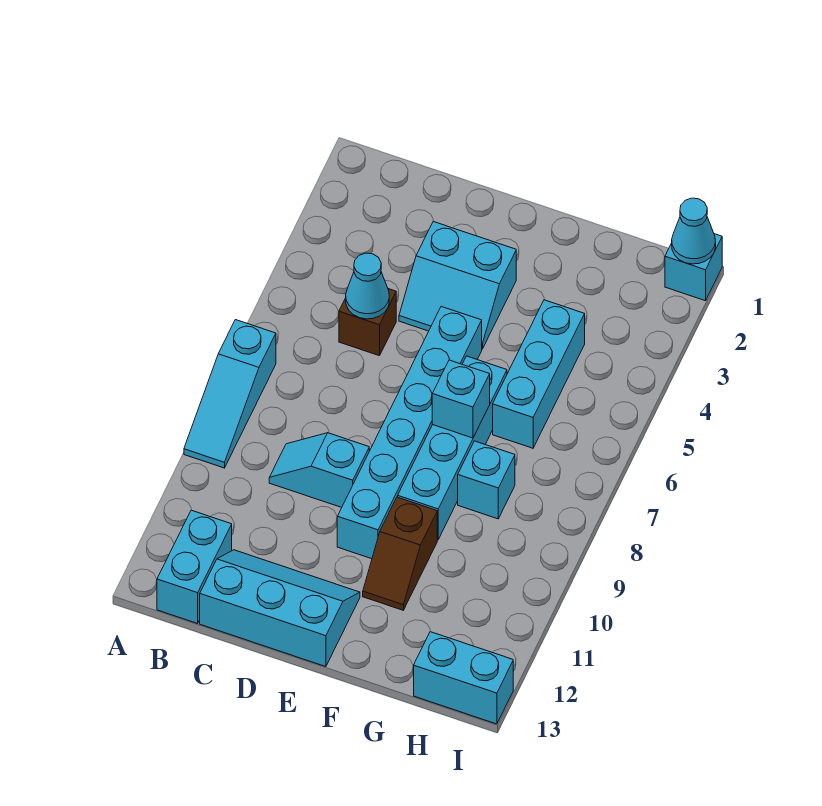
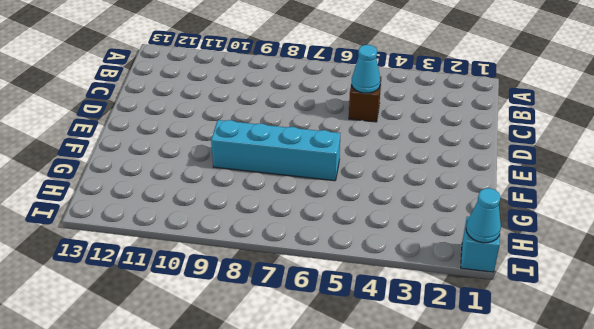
none -> cyan 1x3 slope [184,320,276,468]
none -> cyan 1x2 brick [157,510,232,623]
none -> cyan 1x2 slope [269,433,369,507]

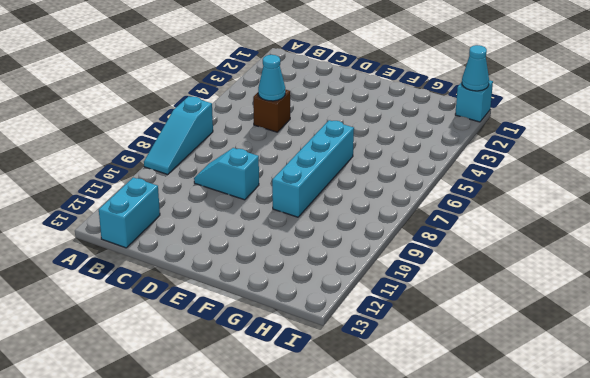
none -> cyan 2x3 slope [200,550,360,667]
none -> cyan 2x2 slope [399,222,516,349]
none -> cyan 1x6 brick [337,307,482,559]

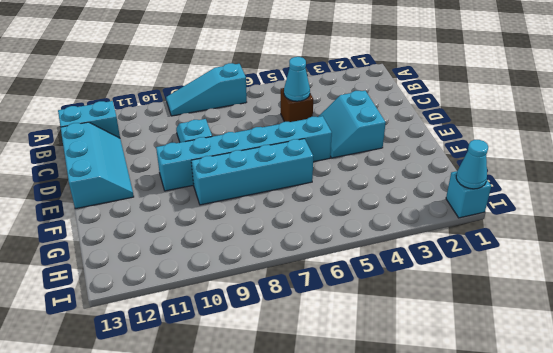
none -> brown 1x2 slope [363,497,437,610]
none -> cyan 1x3 brick [493,300,585,448]
none -> cyan 1x1 brick [458,441,515,519]

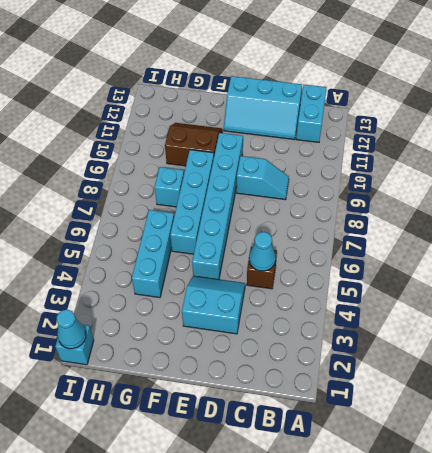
brown 2x2 slope [165,123,222,166] -> brown 1x2 slope [363,497,437,610]
none -> cyan 1x3 slope [184,320,276,468]
none -> cyan 1x2 brick [414,632,513,724]
none -> cyan 1x1 brick [432,360,490,438]

